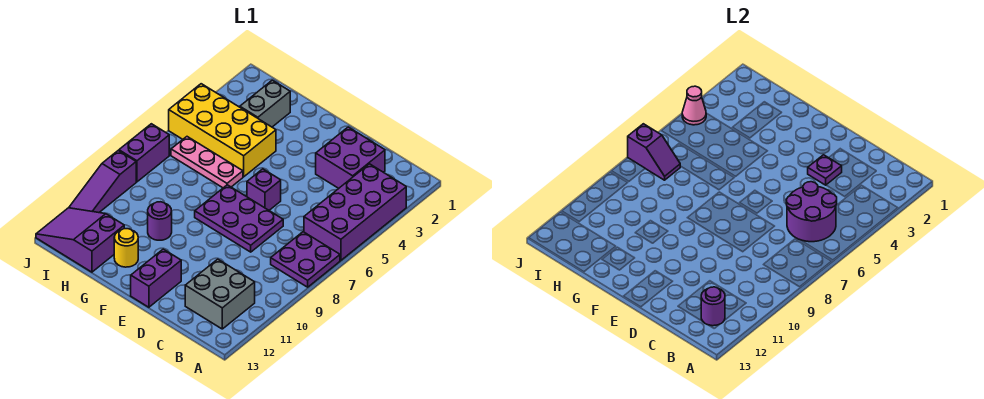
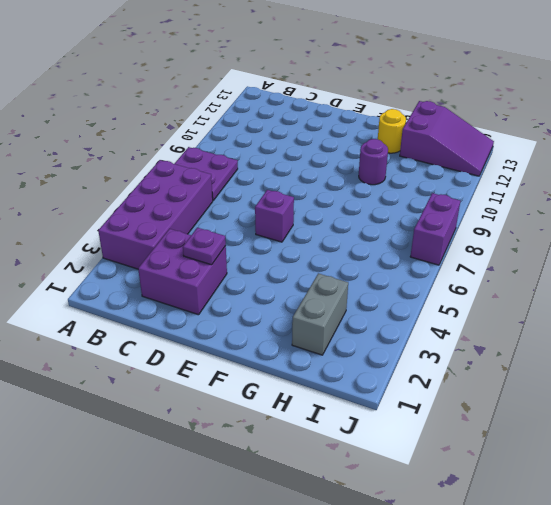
none -> grey 2x2 brick [185,259,255,329]
none -> purple 2x3 plate [195,185,283,252]
none -> purple 1x2 brick [131,249,181,307]

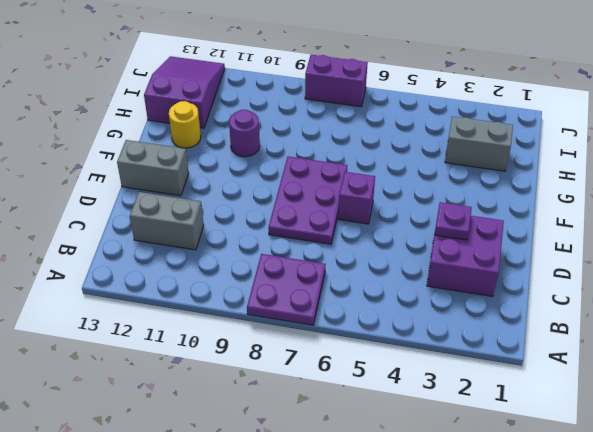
grey 1x2 brick [130,192,204,250] -> grey 2x2 brick [185,259,255,329]
grey 1x2 brick [117,140,189,196] -> purple 1x2 brick [131,249,181,307]
none -> purple 2x4 brick [304,164,406,260]
none -> yellow 2x4 brick [169,84,276,177]
none -> pink 1x3 plate [171,137,243,188]

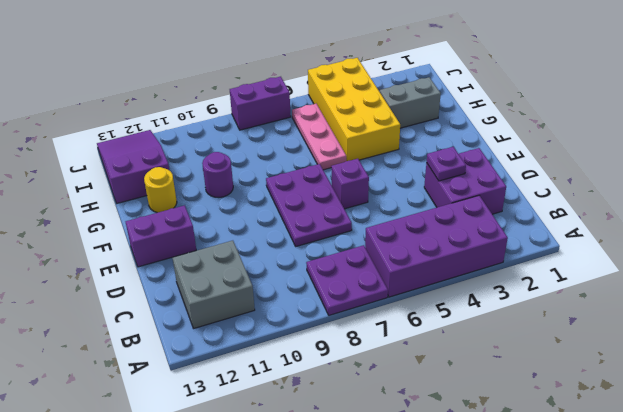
none -> purple 1x3 slope [69,151,136,213]
none -> purple 2x2 round brick [786,182,837,242]
none -> purple 1x1 round brick [701,287,725,326]

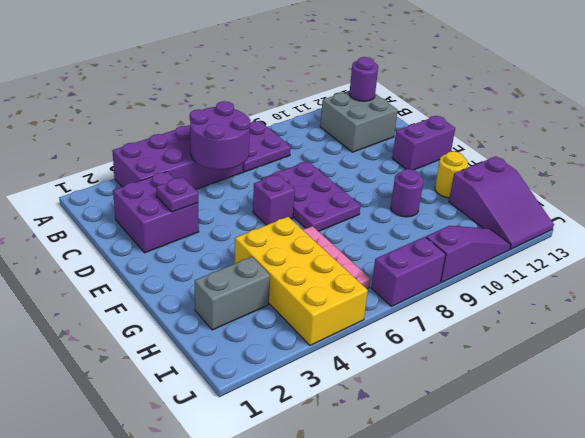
none -> purple 1x2 slope [628,124,680,180]
none -> pink 1x1 cone [682,86,706,125]

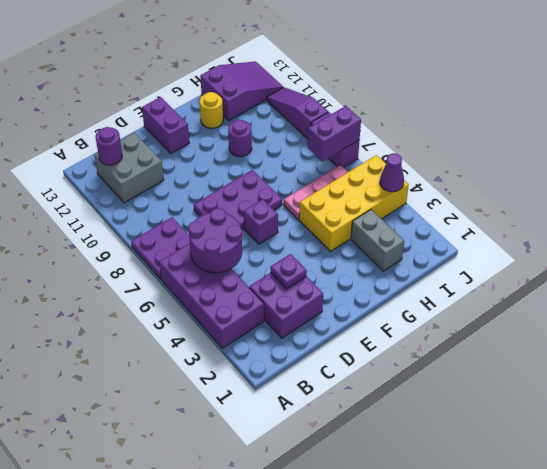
purple 1x2 brick [308,106,361,162] -> purple 1x2 slope [628,124,680,180]
purple 1x1 cone [380,153,404,192] -> pink 1x1 cone [682,86,706,125]

